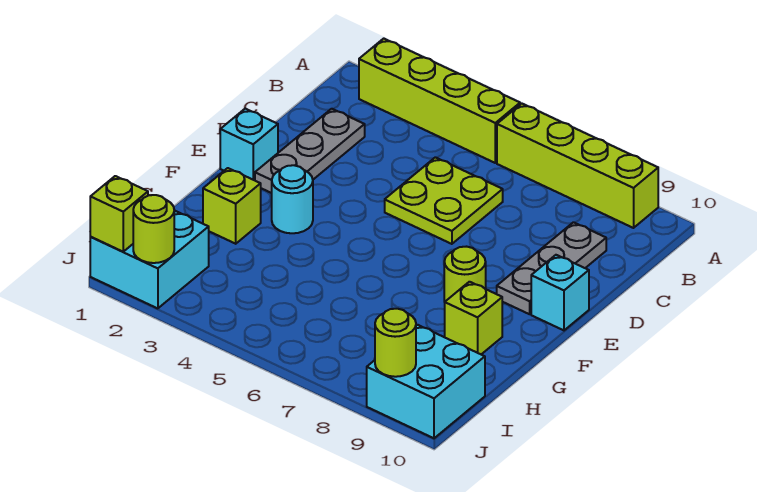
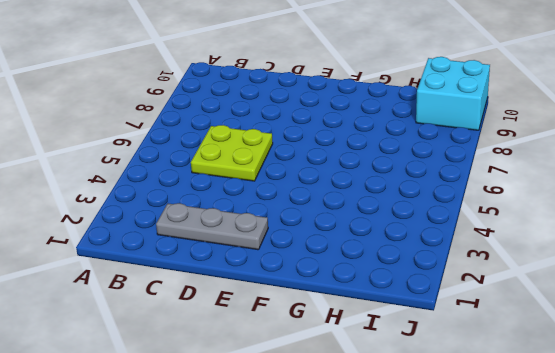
none -> lime 1x4 brick [359,39,520,163]
none -> lime 1x4 brick [497,104,658,228]
none -> grey 1x3 plate [497,222,606,314]

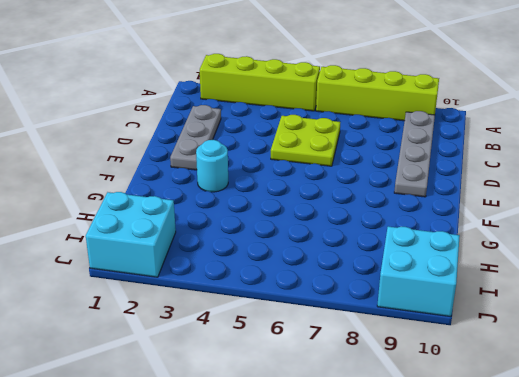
grey 1x4 plate [394,111,435,197] -> grey 1x3 plate [497,222,606,314]
none -> cyan 1x1 brick [220,109,278,180]
none -> cyan 1x1 brick [531,255,589,330]
none -> lime 1x1 round brick [444,247,486,302]

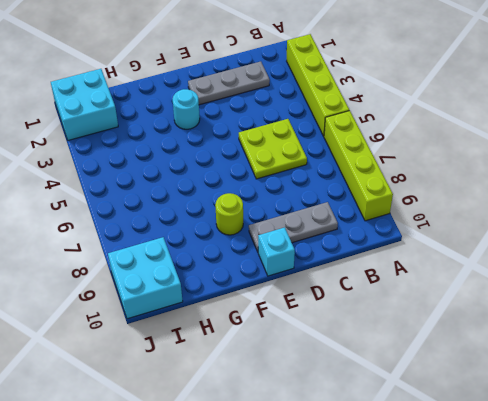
none -> cyan 1x1 brick [220,109,278,180]
none -> lime 1x1 brick [203,168,261,244]
none -> lime 1x1 brick [445,282,502,354]

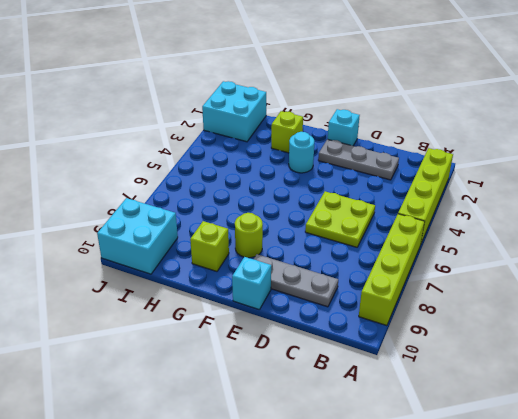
none -> lime 1x1 brick [90,176,148,252]
none -> lime 1x1 round brick [133,195,174,263]
none -> lime 1x1 round brick [375,309,416,377]

